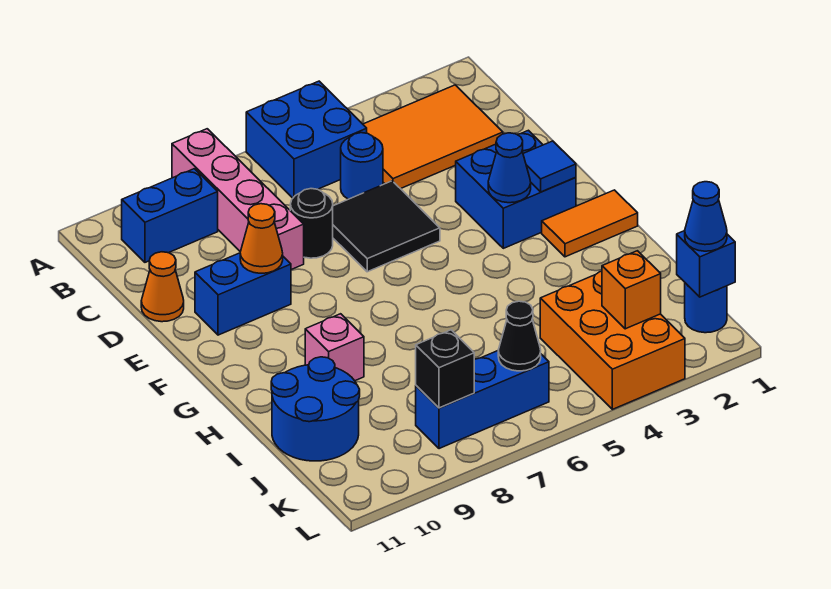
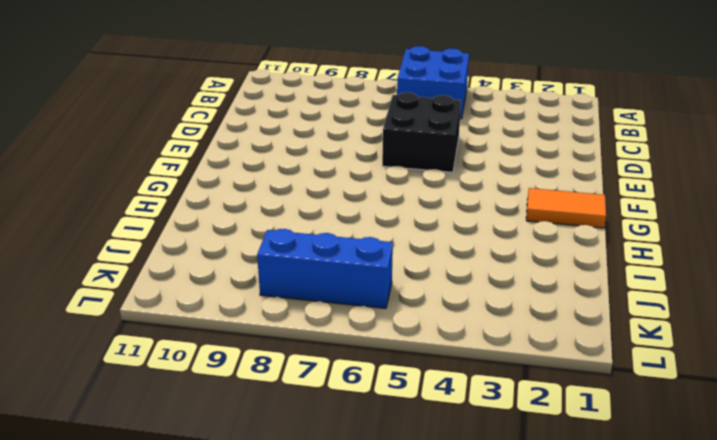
black 2x2 brick [382,92,461,172] -> black 2x2 tile [333,181,440,272]
none -> pink 1x4 brick [172,129,304,270]
none -> orange 2x3 tile [363,85,503,189]
none -> blue 1x2 brick [122,169,218,262]

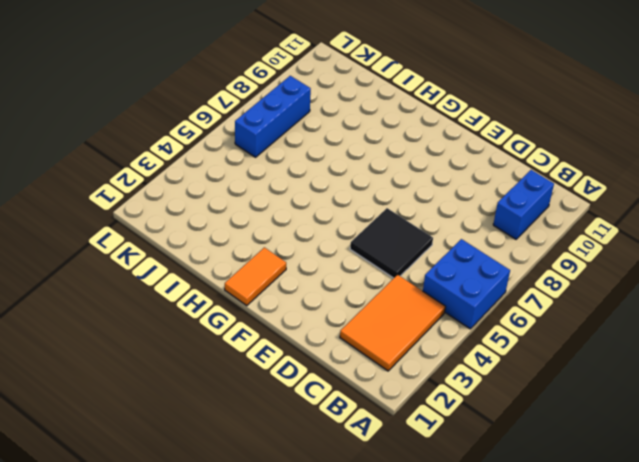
none -> pink 1x4 brick [172,129,304,270]
none -> blue 1x1 round brick [341,133,383,199]
none -> black 1x1 round brick [290,189,333,258]

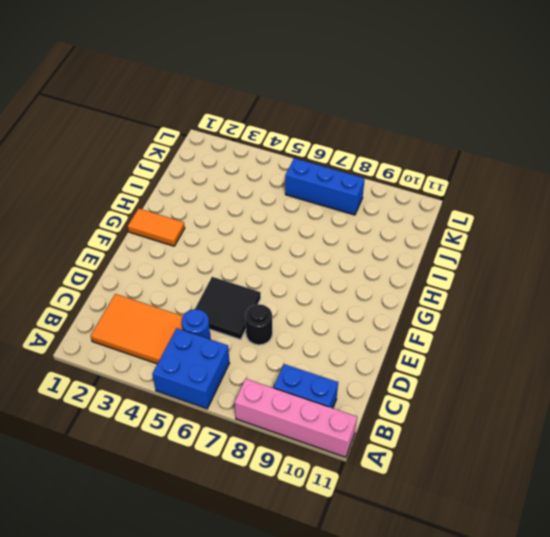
pink 1x4 brick [235,379,357,457] -> pink 1x4 brick turned to [172,129,304,270]
none -> orange 1x1 cone [141,252,184,322]
none -> blue 2x2 brick [456,130,576,248]
none -> blue 1x2 brick [195,253,291,335]

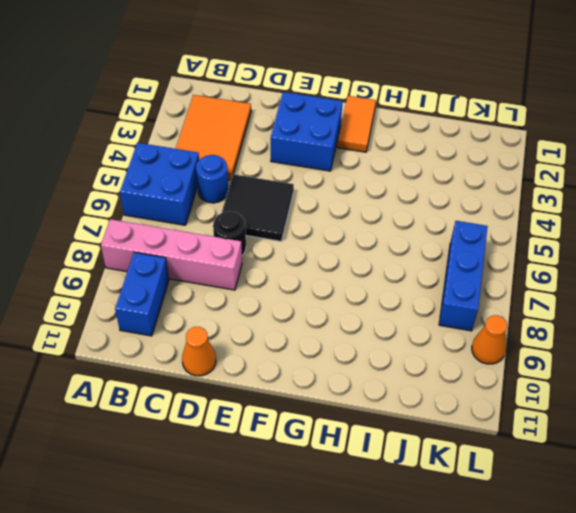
orange 1x1 cone [472,315,507,364] -> orange 1x1 cone moved to [240,204,283,273]
none -> blue 1x2 brick [195,253,291,335]
none -> pink 1x1 brick [305,314,364,381]
none -> blue 2x2 round brick [271,357,360,461]

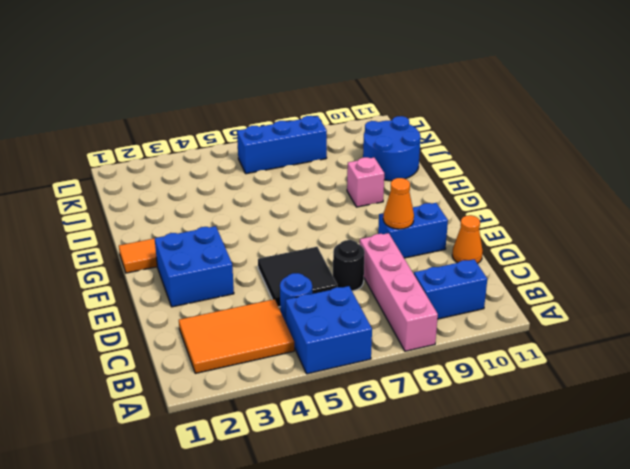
none -> orange 2x3 brick [540,271,685,409]
none -> blue 1x1 round brick [685,283,727,333]
none -> blue 1x1 tile [523,141,576,192]

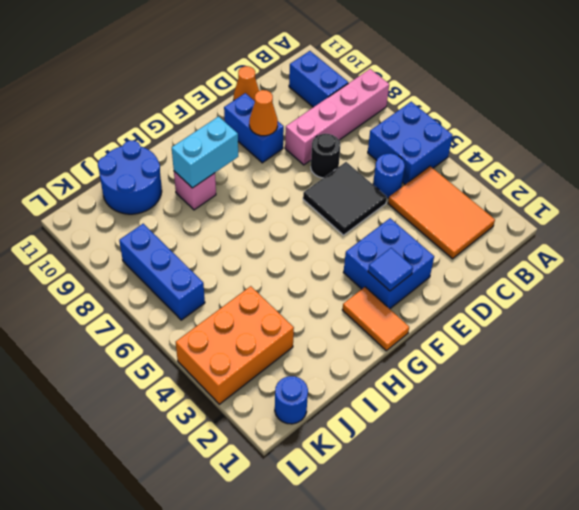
cyan 1x2 brick [172,117,238,188] -> none
none -> blue 1x1 cone [488,133,531,203]
none -> blue 1x1 brick [677,231,735,297]
none -> orange 1x1 brick [602,251,661,329]

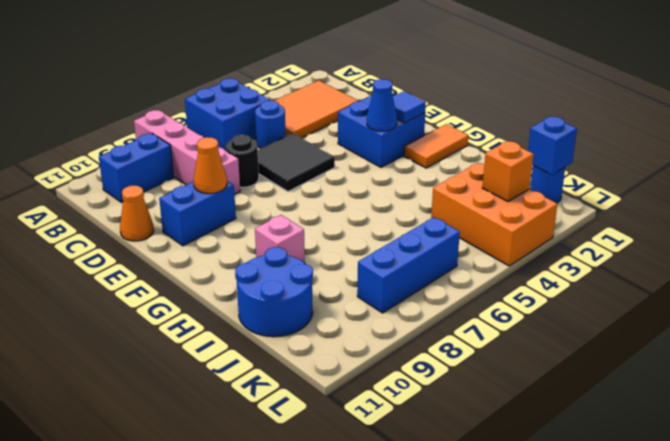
none -> black 1x1 cone [498,301,541,371]
none -> black 1x1 brick [416,330,474,408]
none -> blue 1x1 cone [685,182,727,251]

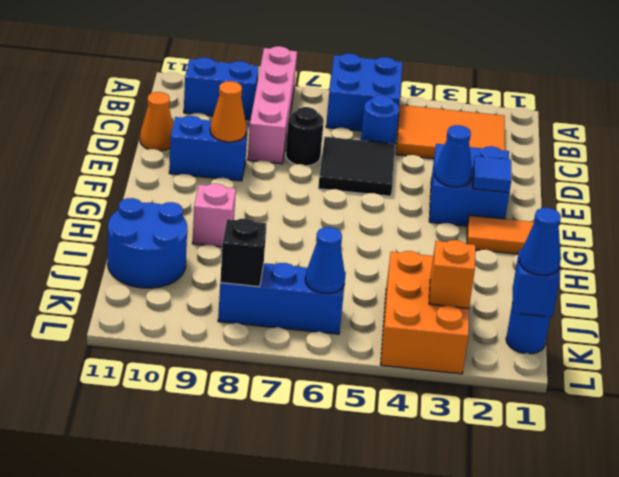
blue 1x1 cone [305,227,345,293] -> black 1x1 cone [498,301,541,371]

